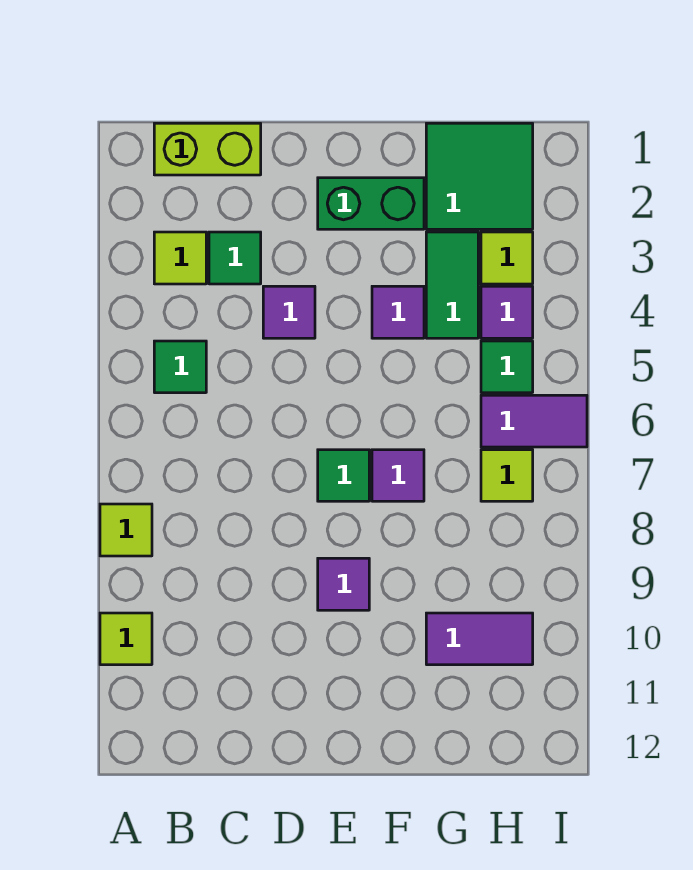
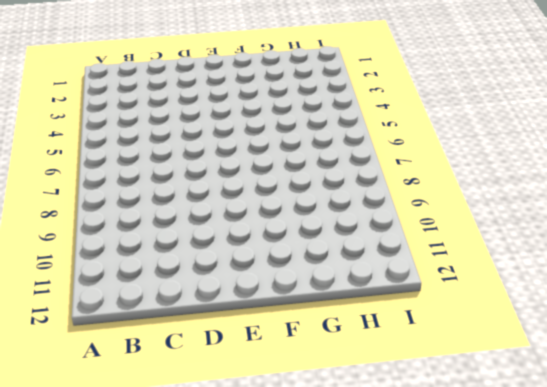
none -> lime 1x1 tile [100,504,152,556]
none -> lime 1x1 tile [100,613,152,665]
none -> lime 1x2 brick [154,123,261,175]

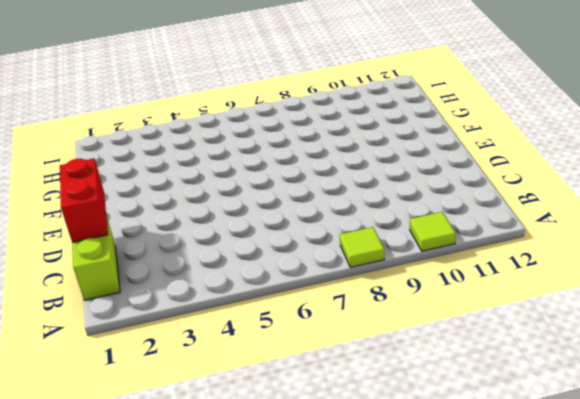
red 1x2 brick [60,158,108,242] -> none
none -> lime 1x1 tile [154,232,206,284]
none -> green 1x1 tile [154,341,206,393]
none -> green 1x1 tile [209,232,261,284]

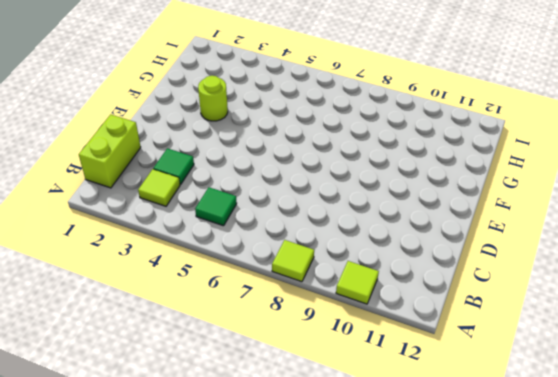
lime 1x1 round brick [198,76,228,121] -> none
none -> purple 1x1 tile [263,286,315,338]
none -> green 1x2 brick [318,178,424,229]
none -> green 1x1 tile [318,450,369,501]

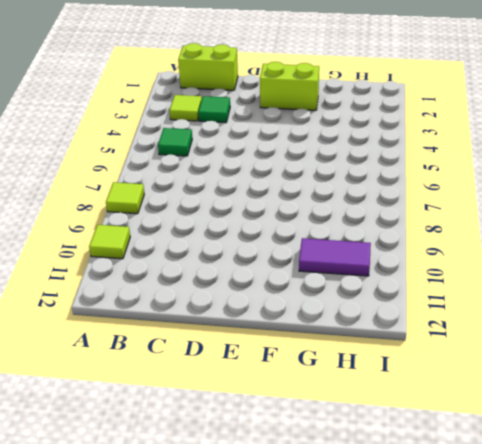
lime 1x2 brick [260,62,319,110] -> green 1x2 brick [318,178,424,229]
none -> purple 1x1 tile [263,286,315,338]
none -> green 1x1 tile [318,450,369,501]
none -> purple 1x1 tile [318,558,369,610]

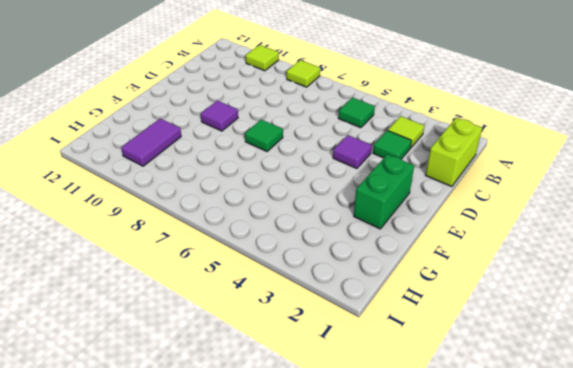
none -> purple 1x1 tile [372,286,424,338]
none -> purple 1x1 tile [372,450,424,501]
none -> green 2x2 tile [426,123,533,229]

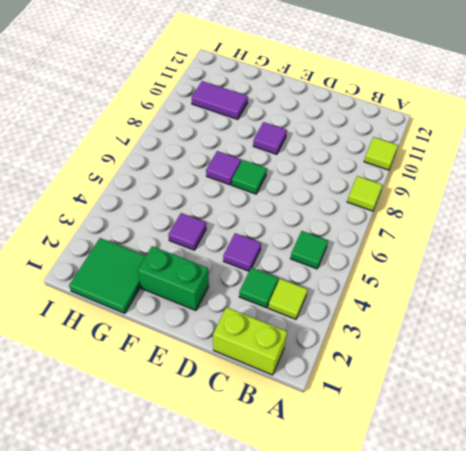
none -> green 1x2 tile [426,232,478,338]
none -> lime 1x1 tile [481,232,533,284]
none -> purple 1x1 tile [481,286,533,338]

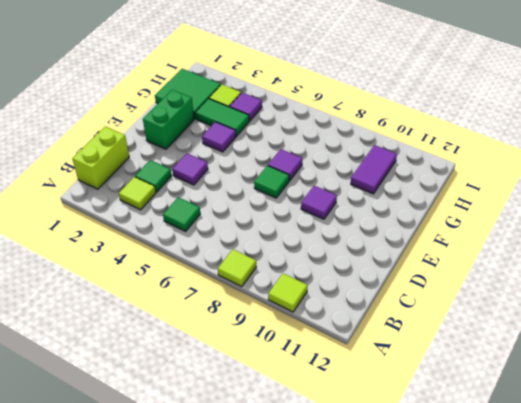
none -> green 1x1 tile [481,341,533,393]
none -> purple 1x2 tile [481,395,587,447]
none -> lime 1x1 tile [481,450,533,501]

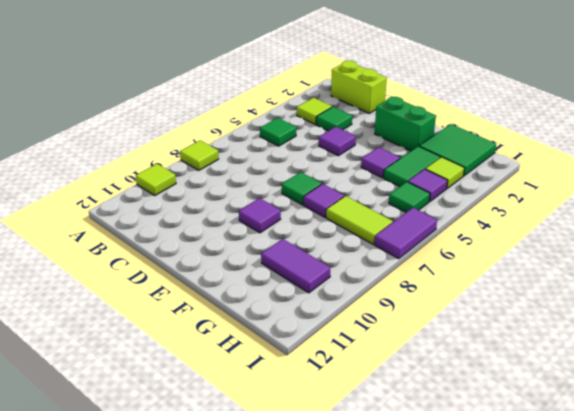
lime 1x2 tile [326,196,393,244] -> lime 1x1 tile [481,450,533,501]
purple 1x2 tile [374,208,437,259] -> purple 1x2 tile turned to [481,395,587,447]

